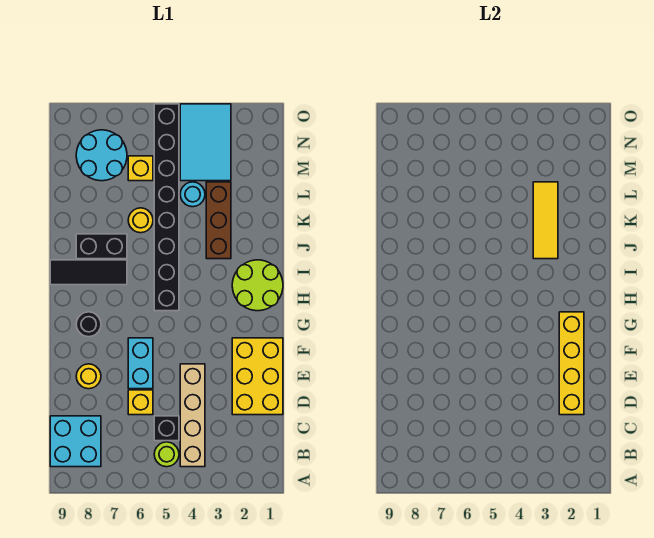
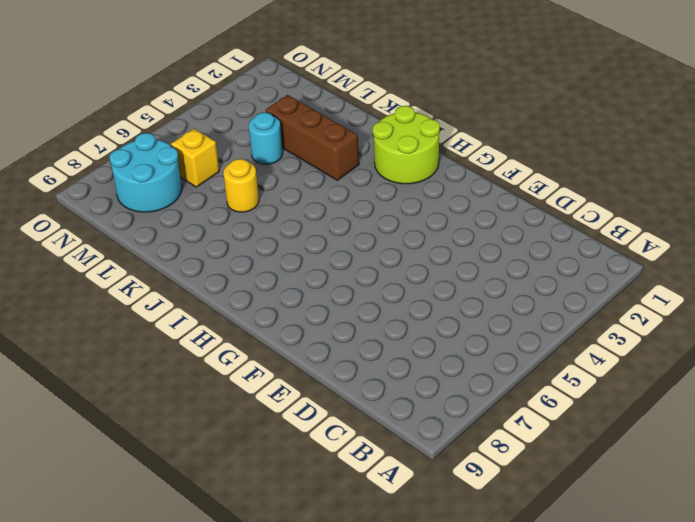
none -> tan 1x4 brick [180,364,205,467]
none -> lime 1x1 round brick [154,442,179,467]
none -> cyan 2x2 brick [50,416,101,467]

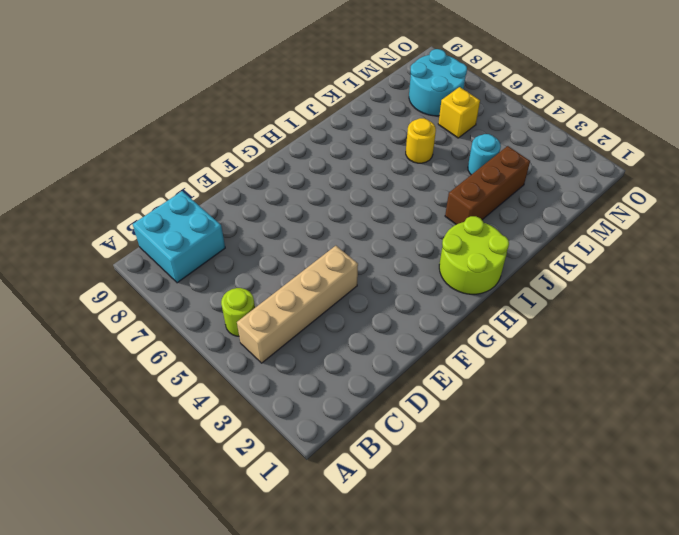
none -> black 1x1 brick [154,416,179,441]
none -> yellow 2x3 brick [232,338,283,415]
none -> yellow 1x1 brick [128,390,153,415]

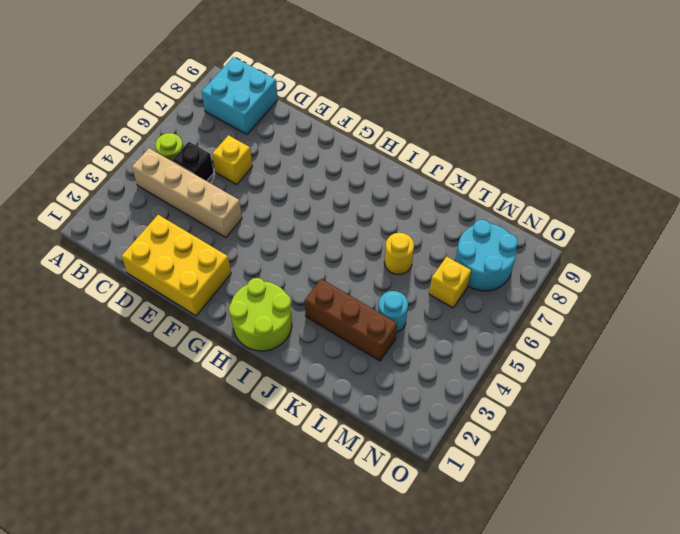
none -> cyan 1x2 brick [128,338,153,389]
none -> yellow 1x1 round brick [76,364,101,389]
none -> black 1x1 round brick [76,312,101,337]

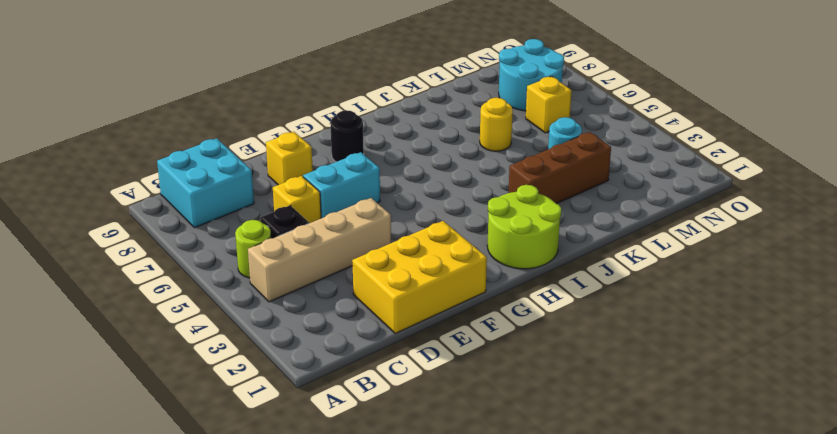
yellow 1x1 brick [266,132,313,185] -> yellow 1x1 round brick [76,364,101,389]
none -> black 1x8 brick [154,104,179,311]
none -> black 1x3 tile [50,260,127,285]
none -> black 1x2 brick [76,234,127,259]

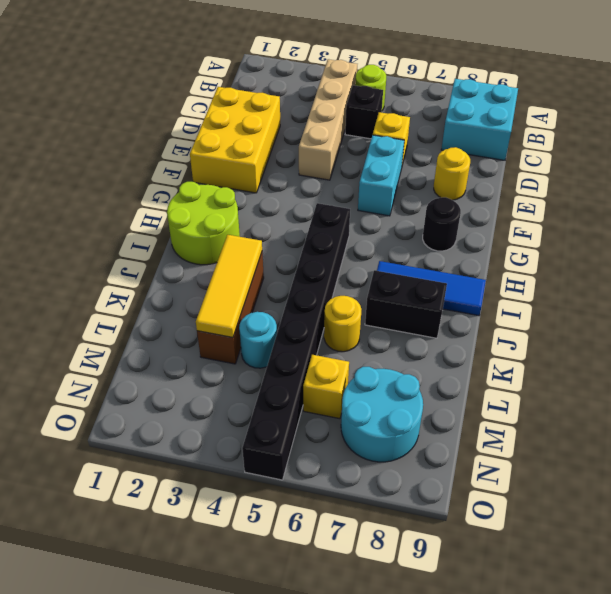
blue 1x3 tile [377,261,486,316] -> black 1x3 tile [50,260,127,285]
none -> cyan 2x3 tile [180,104,231,181]
none -> yellow 1x4 brick [559,312,584,415]

